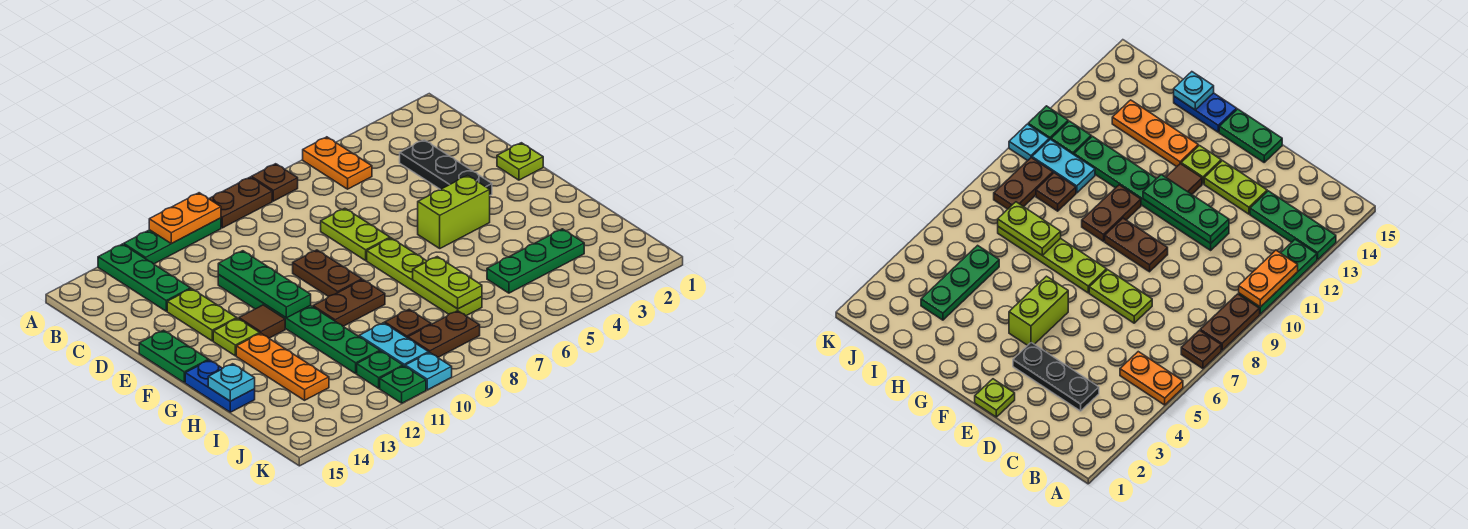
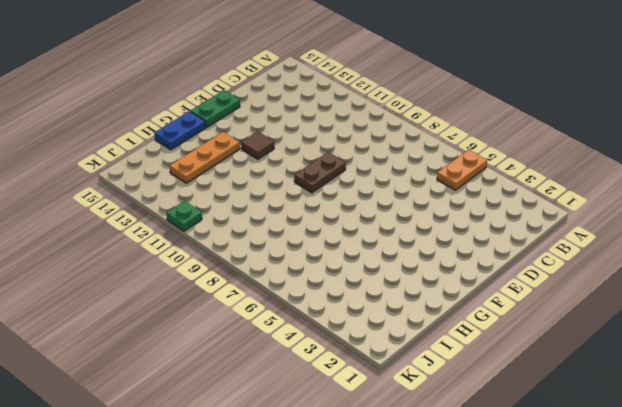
none -> brown 1x1 plate [251,164,298,201]
none -> brown 1x2 plate [209,177,272,228]
none -> green 1x3 plate [124,218,221,264]
none -> green 1x3 plate [98,244,191,311]

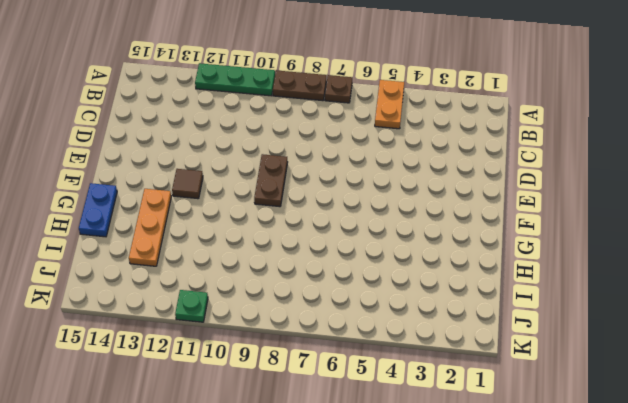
none -> green 1x3 plate [98,244,191,311]
none -> black 1x3 plate [400,140,492,195]
none -> lime 1x2 plate [321,208,390,260]
none -> green 1x6 plate [218,275,380,373]

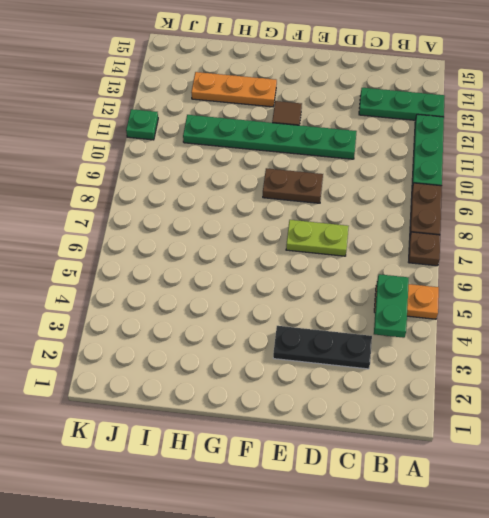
green 1x2 plate [374,274,409,338] -> green 1x2 plate turned to [139,330,209,383]
none -> lime 1x2 plate [167,289,237,341]
none -> lime 1x1 plate [497,143,543,180]
none -> lime 1x2 brick [418,175,490,248]
none -> lime 1x4 plate [367,238,482,316]

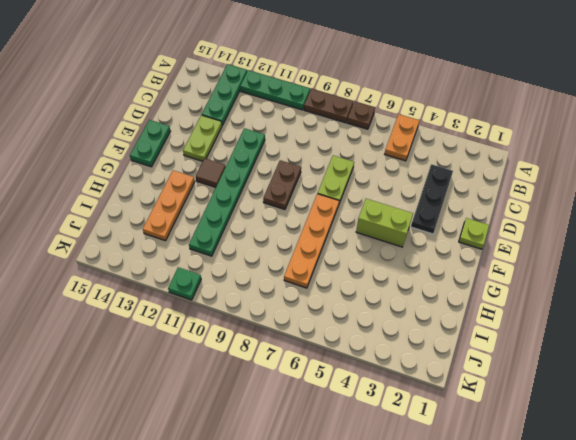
orange 1x4 plate [284,194,339,288] -> lime 1x4 plate [367,238,482,316]
none -> lime 1x1 plate [213,318,260,356]
none -> brown 1x2 plate [313,280,385,326]
none -> blue 1x2 plate [185,360,255,412]
none -> green 1x3 plate [487,229,584,293]

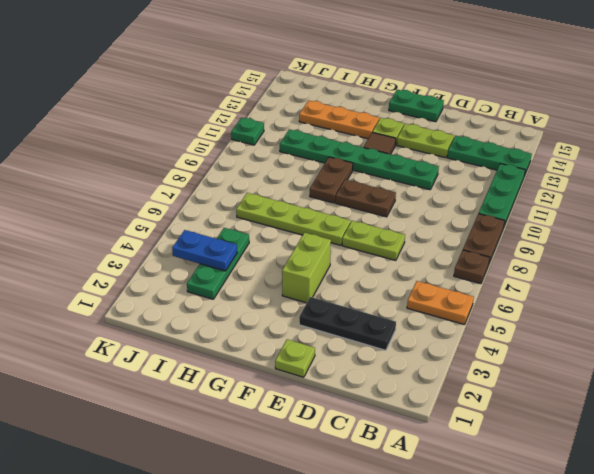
blue 1x2 plate [172,230,237,271] -> blue 1x2 plate moved to [185,360,255,412]
none -> brown 1x1 plate [385,309,431,338]
none -> cyan 1x2 plate [359,323,429,366]
none -> brown 1x2 plate [408,311,480,357]
none -> green 1x1 plate [357,351,403,388]

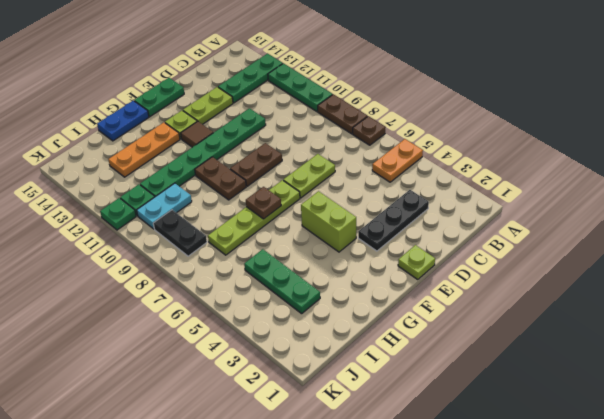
brown 1x1 plate [246,187,281,219] -> brown 1x1 plate moved to [385,309,431,338]
black 1x2 plate [153,210,207,256] -> brown 1x2 plate [408,311,480,357]
none -> cyan 1x1 plate [405,352,452,390]
none -> orange 1x2 plate [149,193,221,244]
none -> green 1x3 plate [218,251,311,318]
none -> lime 1x2 plate [413,257,482,309]

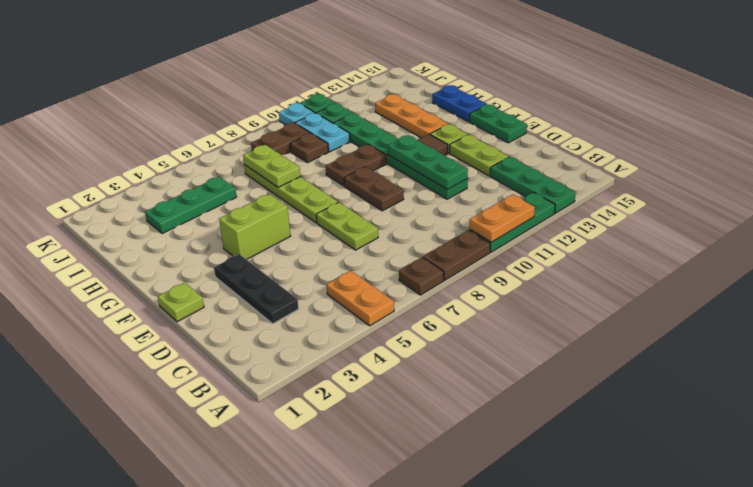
none -> cyan 1x1 plate [208,364,255,401]

